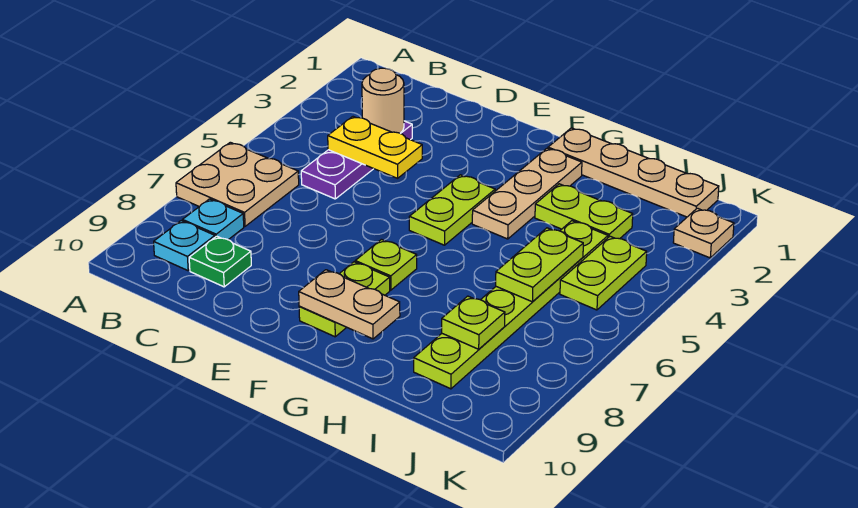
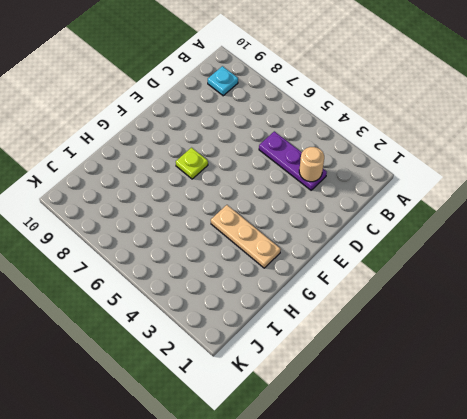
none -> tan 2x2 plate [176,142,299,226]
none -> cyan 1x1 plate [183,199,244,240]
none -> green 1x1 plate [189,236,251,287]

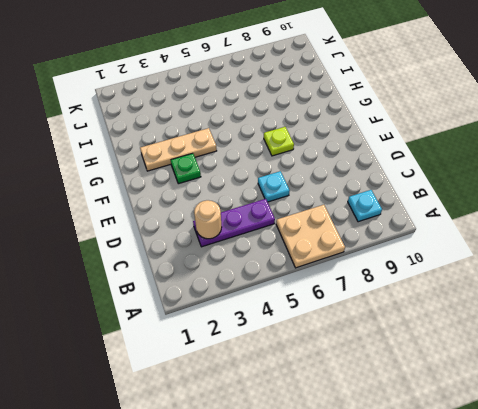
cyan 1x1 plate [258,171,290,202] -> cyan 1x1 plate moved to [183,199,244,240]
green 1x1 plate [171,153,201,184] -> green 1x1 plate moved to [189,236,251,287]
none -> lime 1x2 plate [409,175,495,245]
none -> lime 1x2 plate [299,262,390,337]
none -> tan 1x4 plate [548,128,719,217]

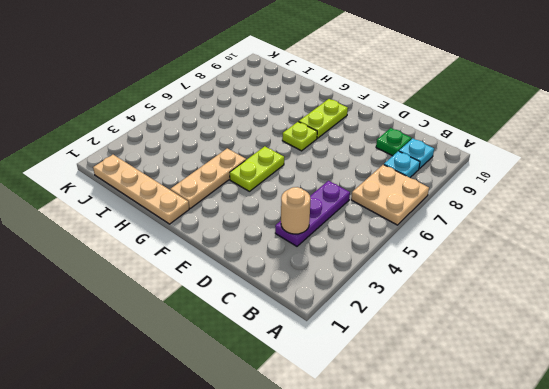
none -> lime 1x2 plate [535,184,633,239]
none -> lime 1x6 plate [414,221,608,389]
none -> lime 1x2 plate [560,236,647,310]

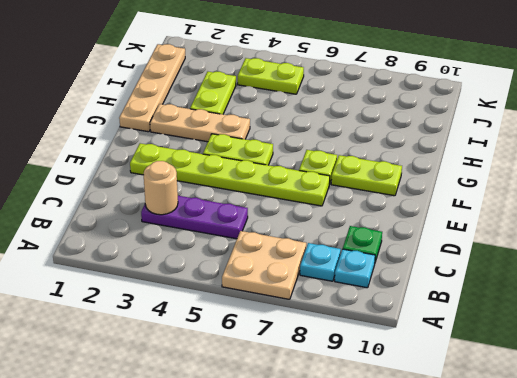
lime 1x6 plate [130,143,330,206] -> lime 1x6 plate moved to [414,221,608,389]
none -> tan 1x1 plate [673,208,734,258]
none -> yellow 1x2 plate [328,117,422,178]
none -> tan 1x2 plate [299,270,400,339]

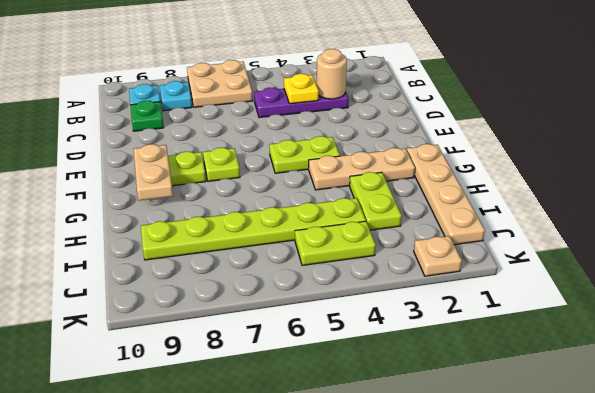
yellow 1x1 plate [284,74,319,104] -> yellow 1x2 plate [328,117,422,178]
none -> lime 1x2 plate [496,228,583,302]
none -> lime 1x1 plate [442,296,505,349]

